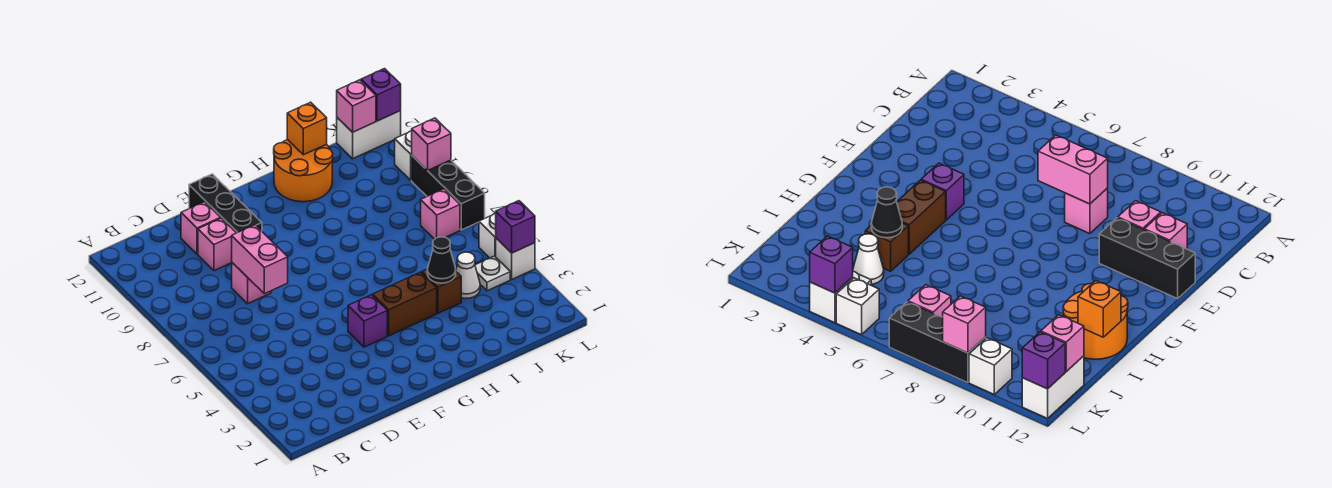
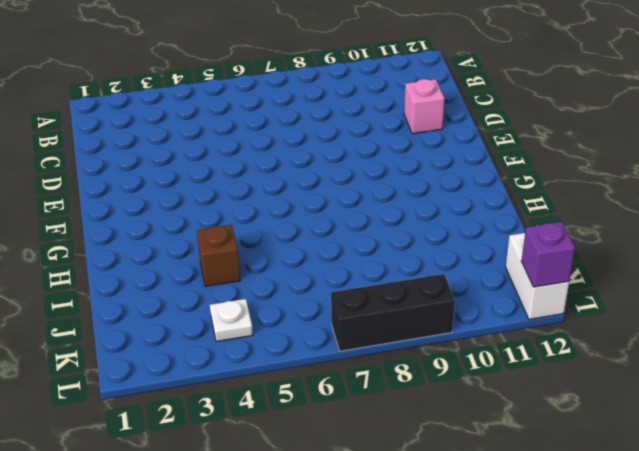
none -> pink 1x1 brick [232,263,271,304]
none -> pink 1x1 brick [198,218,236,271]
none -> black 1x3 brick [189,174,262,233]

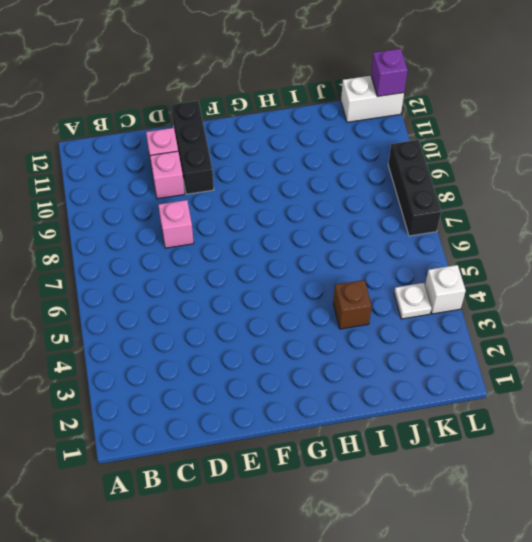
none -> purple 1x1 brick [348,295,387,347]
none -> brown 1x2 brick [373,272,437,336]
none -> orange 2x2 round brick [274,139,333,202]

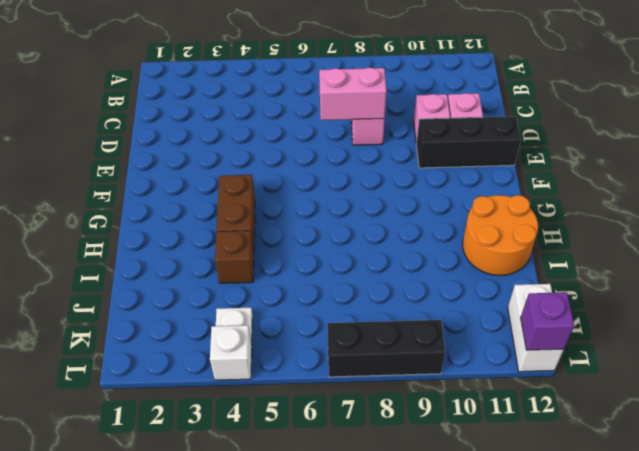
none -> purple 1x1 brick [348,295,387,347]
none -> white 1x1 cone [456,252,480,299]
none -> pink 1x1 brick [421,189,460,239]

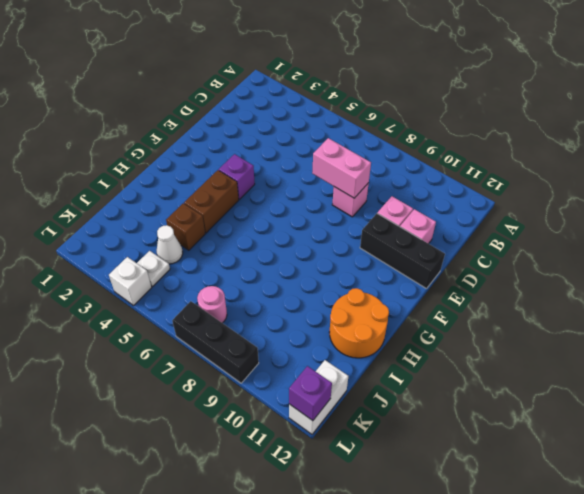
pink 1x1 round brick [197,286,227,323] -> pink 1x1 brick [421,189,460,239]
none -> white 1x1 brick [479,214,496,258]
none -> white 1x1 brick [395,131,412,180]
none -> black 1x1 cone [427,237,456,283]

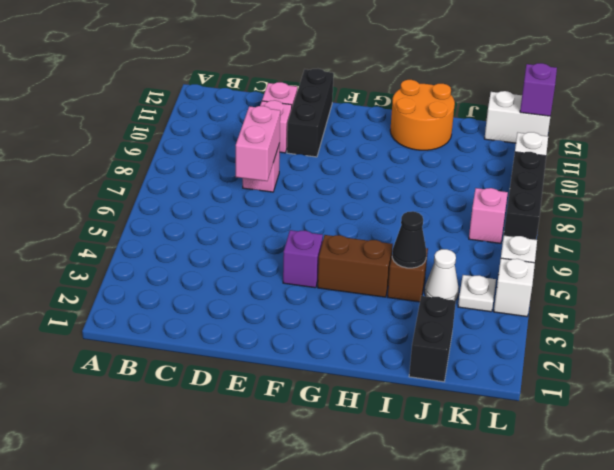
black 1x2 brick [409,296,456,382] -> none
none -> orange 1x1 brick [287,102,327,155]
none -> pink 1x1 brick [337,80,376,132]
none -> purple 1x1 brick [496,201,535,253]

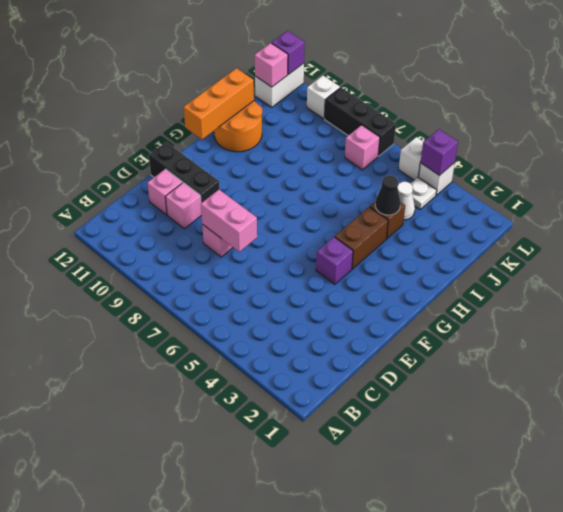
orange 1x3 brick [184,68,254,139] -> orange 1x1 brick [287,102,327,155]
none -> pink 1x1 brick [412,118,451,171]

